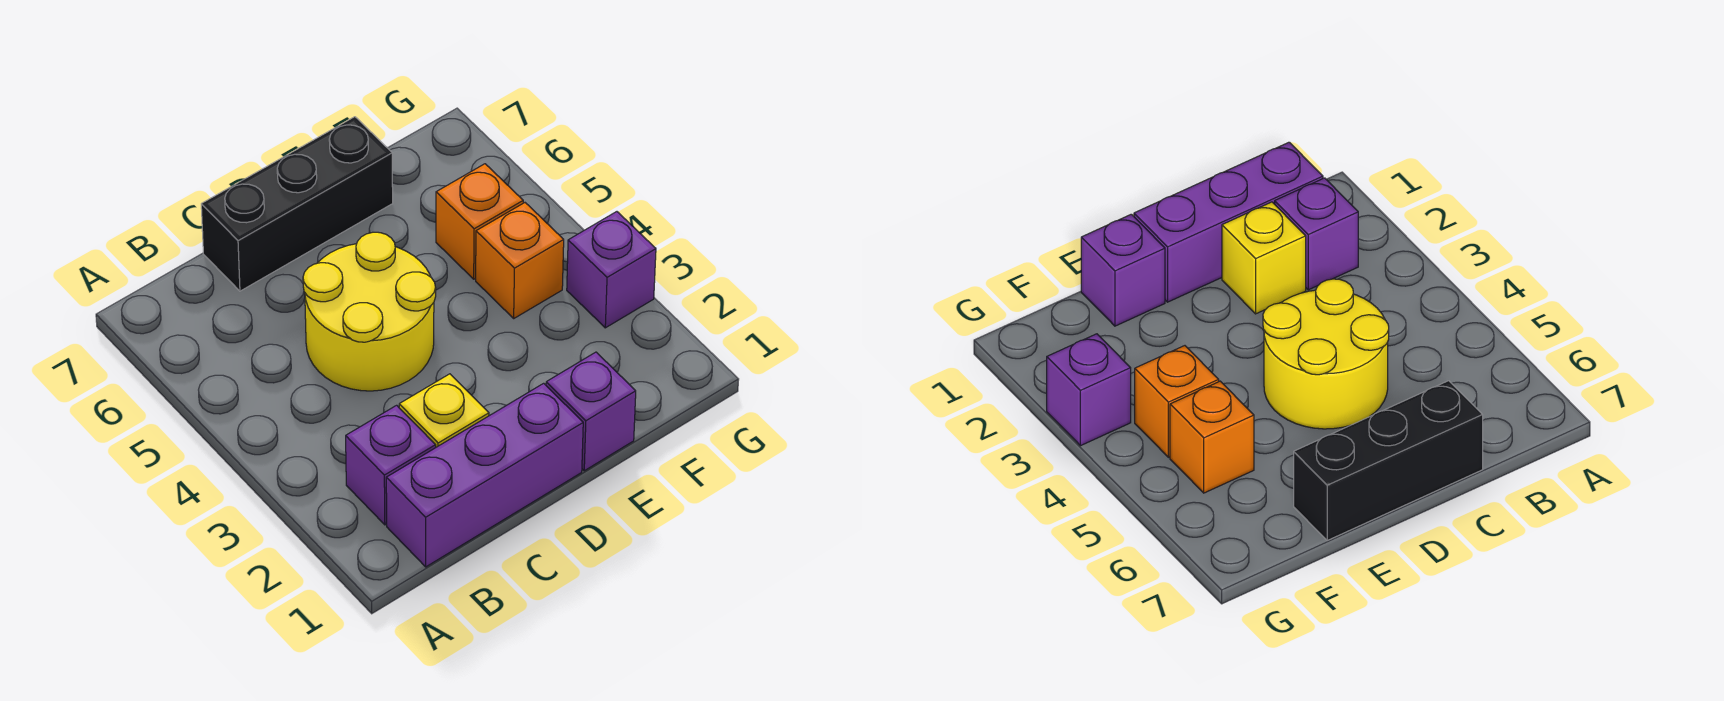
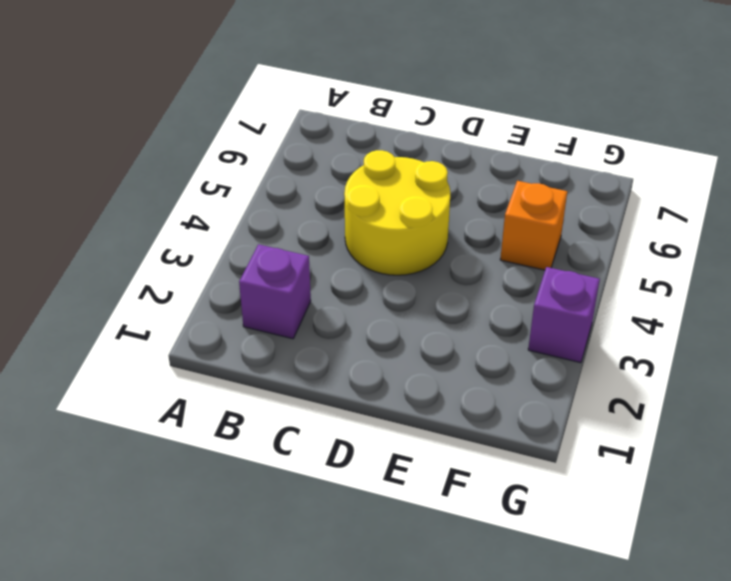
none -> purple 1x3 brick [386,383,583,567]
none -> yellow 1x1 brick [399,374,489,447]

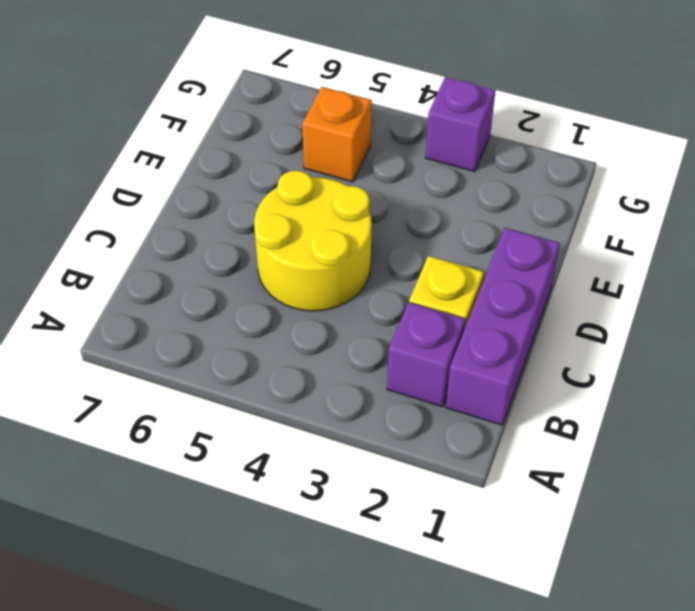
none -> black 1x3 brick [201,117,393,291]
none -> purple 1x1 brick [546,352,636,471]

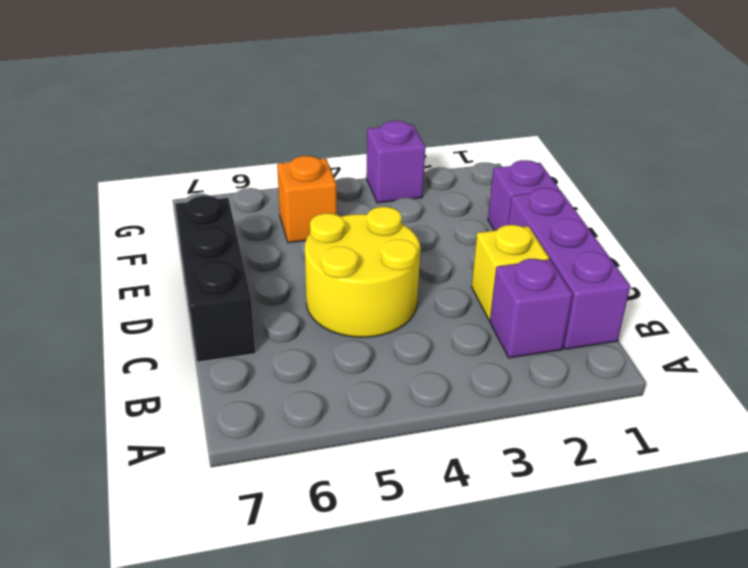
none -> orange 1x1 brick [476,203,564,318]

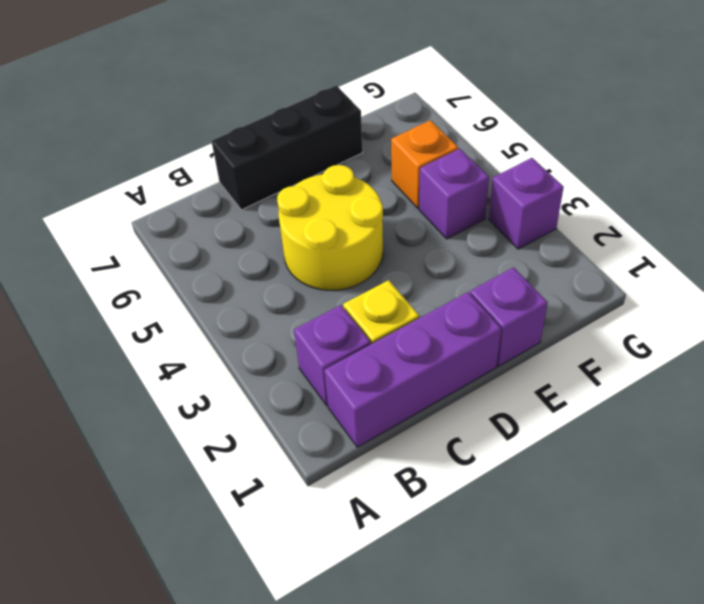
purple 1x1 brick [419,149,489,239] -> orange 1x1 brick [476,203,564,318]

